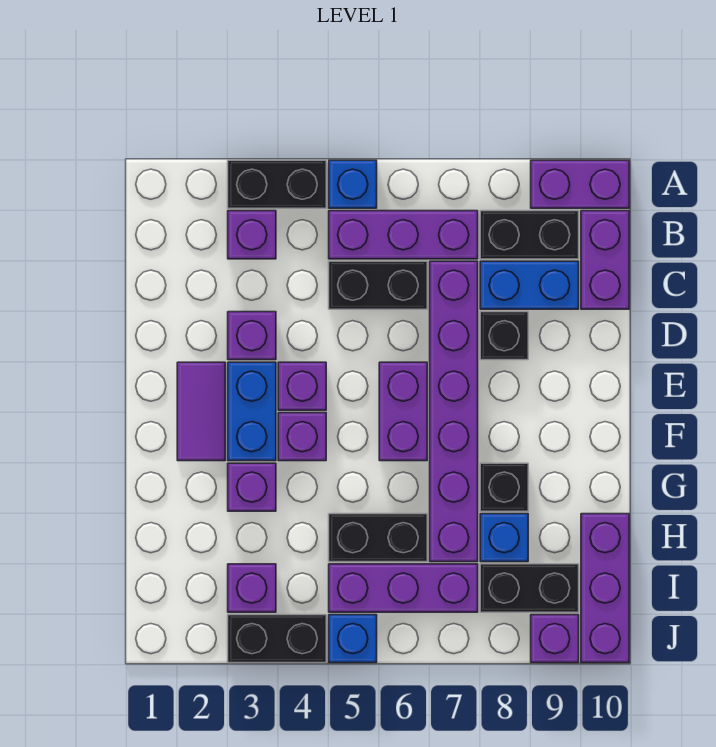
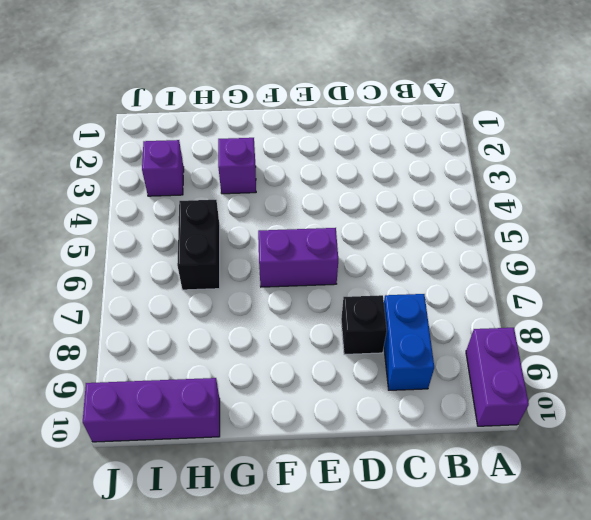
none -> black 1x2 brick [228,160,326,208]
none -> blue 1x1 brick [329,160,377,208]
none -> purple 1x1 brick [228,211,276,259]

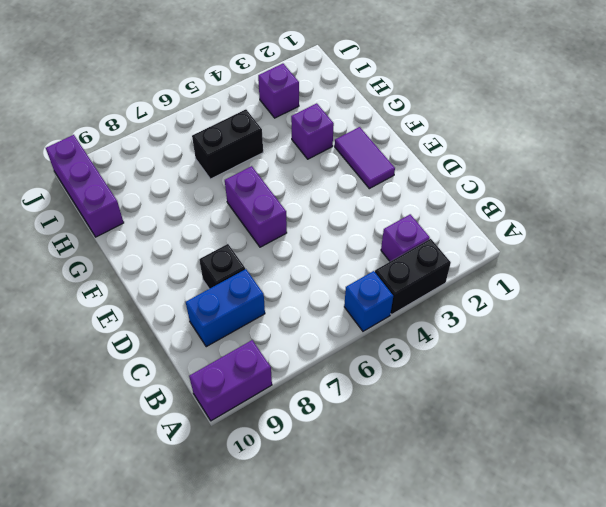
none -> purple 1x3 brick [329,211,478,259]
none -> black 1x2 brick [480,211,579,259]
none -> purple 1x2 brick [581,211,629,309]

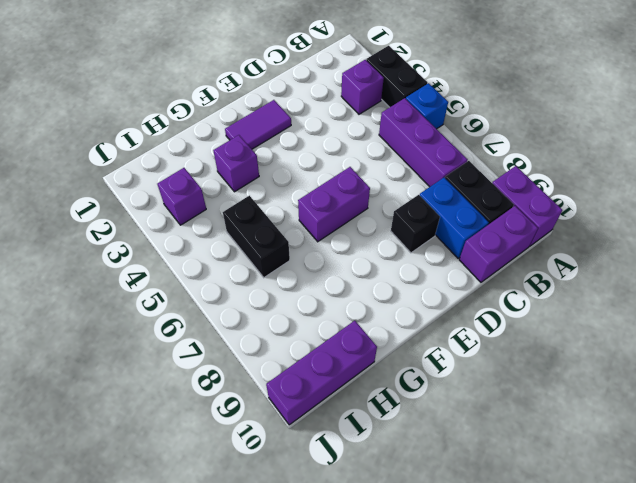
none -> black 1x2 brick [329,261,427,309]
none -> purple 1x6 brick [430,261,478,562]
none -> purple 1x1 brick [228,312,276,360]

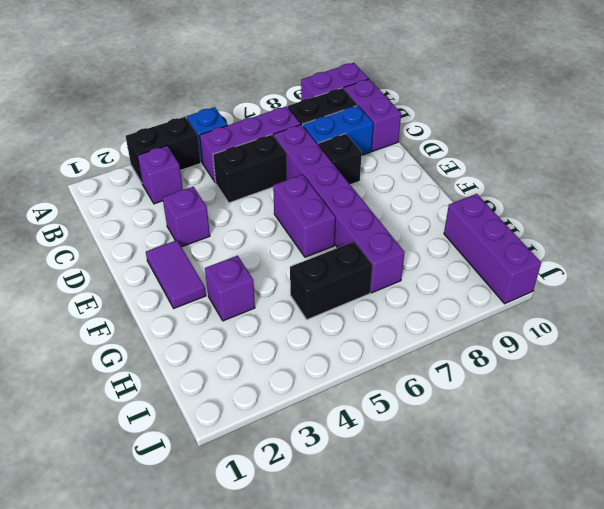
none -> blue 1x2 brick [228,362,276,461]
none -> purple 1x1 brick [278,362,326,410]
none -> purple 1x1 brick [278,413,326,461]

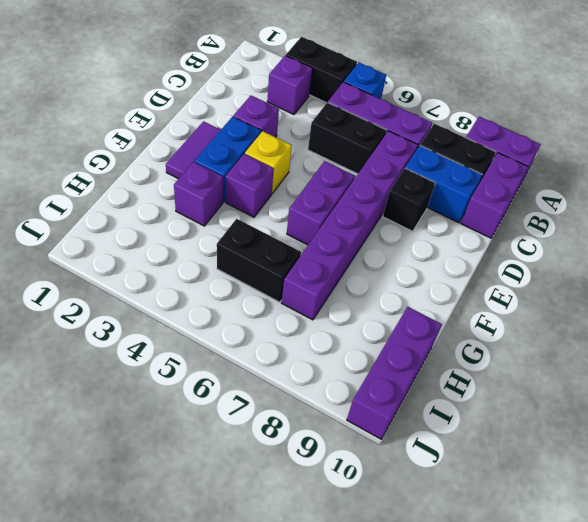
yellow 1x1 brick [245,131,292,193] -> purple 1x1 brick [278,362,326,410]
none -> black 1x1 brick [480,463,528,511]
none -> blue 1x1 brick [480,514,528,562]
none -> purple 1x1 brick [228,564,276,612]

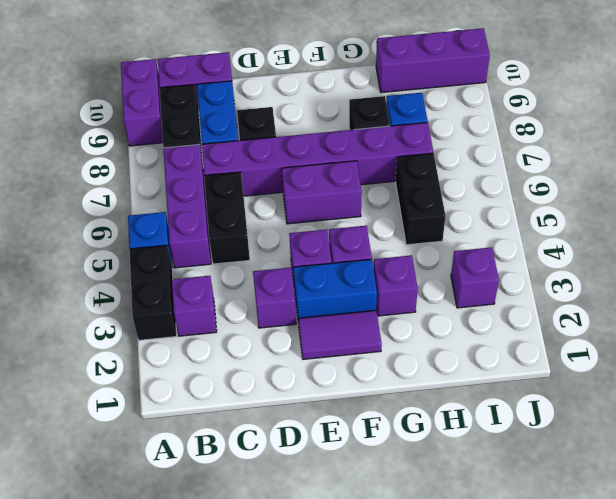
none -> purple 1x3 brick [329,564,478,612]
none -> black 1x2 brick [480,564,579,612]
none -> black 1x2 brick [228,615,326,663]

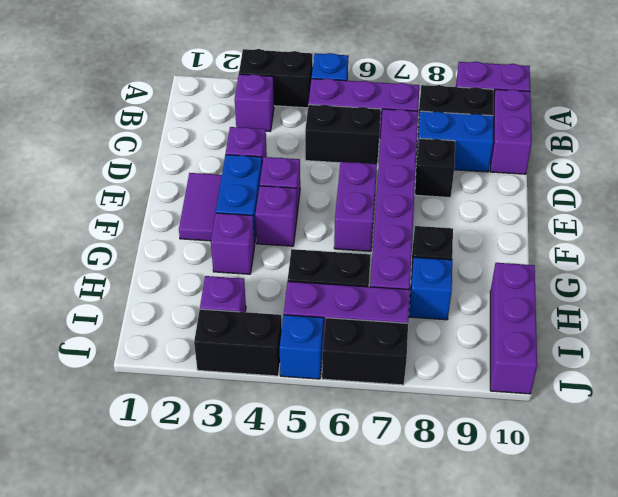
black 1x2 brick [322,318,408,385] -> black 1x2 brick moved to [480,564,579,612]
none -> purple 1x1 brick [531,615,579,663]

